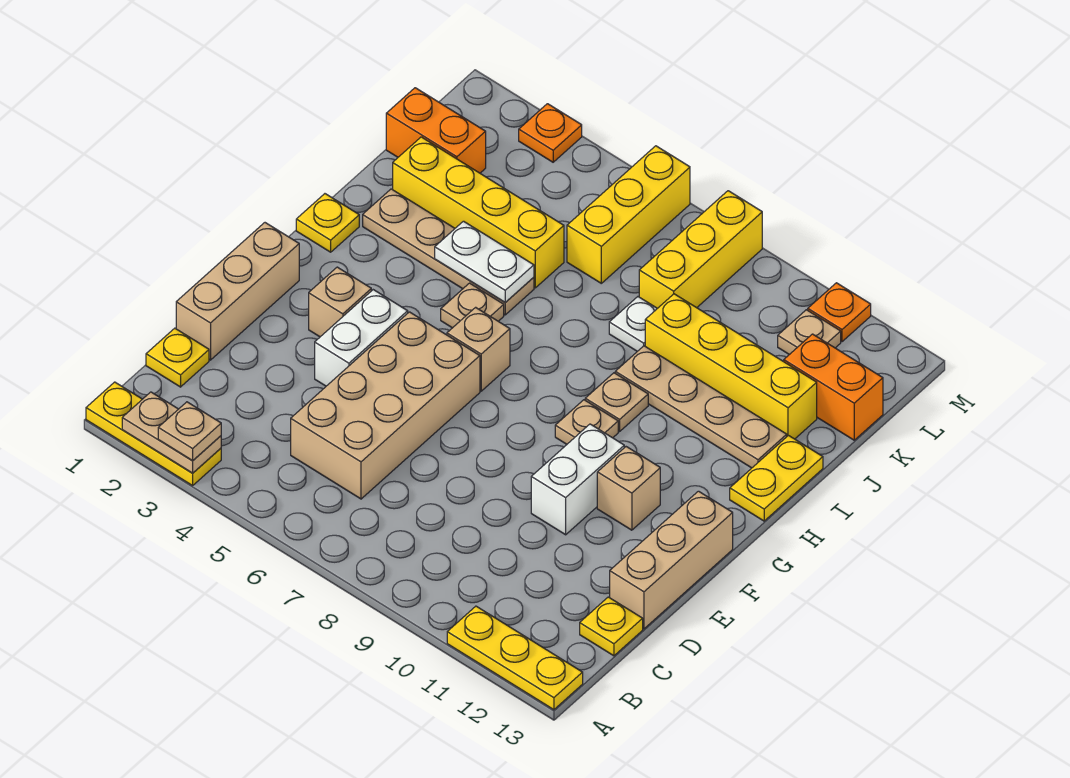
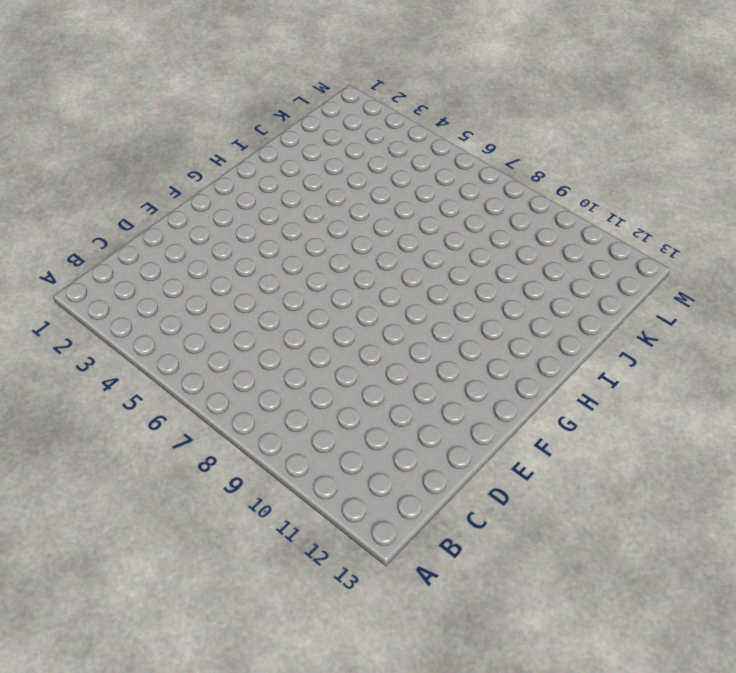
none -> yellow 1x3 plate [86,382,221,486]
none -> yellow 1x3 plate [447,606,583,710]
none -> yellow 1x1 plate [146,328,209,387]
none -> tan 2x4 brick [291,312,480,499]

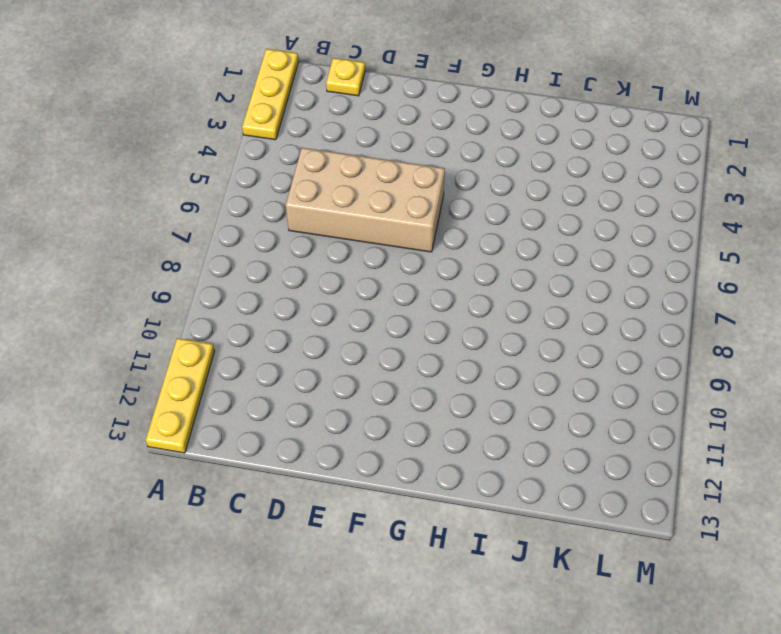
none -> yellow 1x1 plate [580,597,643,656]
none -> tan 1x3 brick [176,223,299,360]
none -> tan 1x3 brick [610,491,733,629]
none -> white 1x2 brick [315,290,408,386]

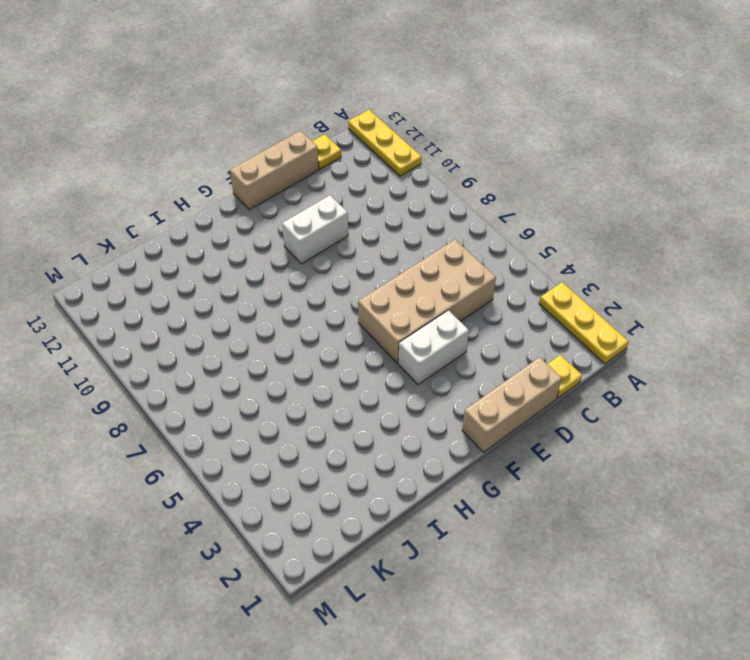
none -> tan 1x1 brick [309,267,371,337]
none -> tan 1x1 brick [597,447,660,530]
none -> tan 1x1 brick [447,307,510,391]
none -> tan 1x1 plate [555,400,618,444]

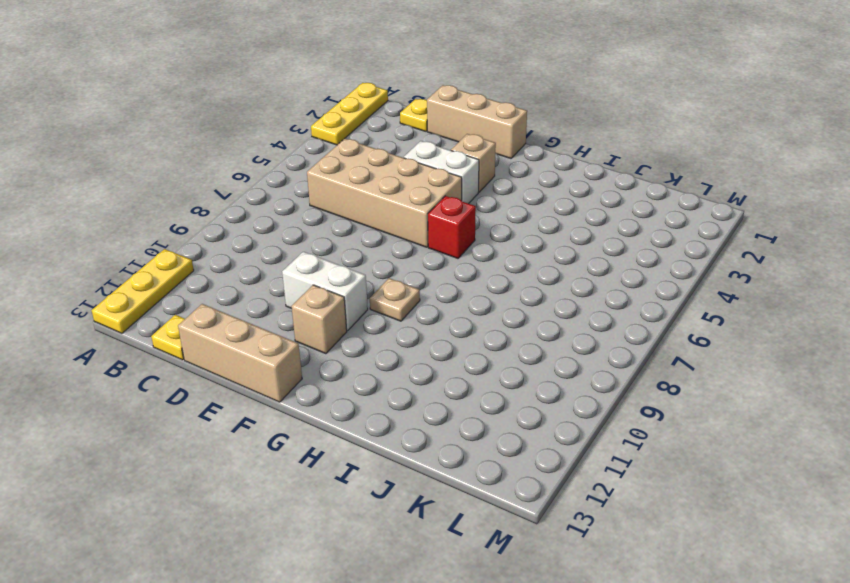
red 1x1 brick [428,196,476,258] -> tan 1x1 brick [447,307,510,391]
none -> yellow 1x1 plate [296,194,359,252]
none -> tan 1x1 plate [441,283,504,328]
none -> tan 1x1 plate [585,373,648,431]
none -> yellow 1x2 plate [730,436,823,521]

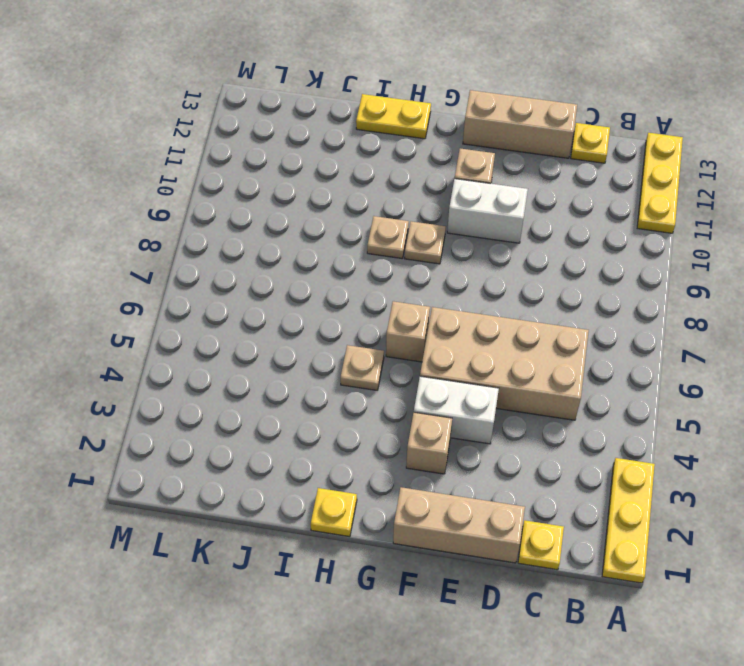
none -> tan 1x4 plate [363,189,534,315]
none -> tan 1x4 plate [615,346,787,468]
none -> yellow 1x4 brick [393,137,564,288]
none -> white 1x1 plate [609,297,657,351]

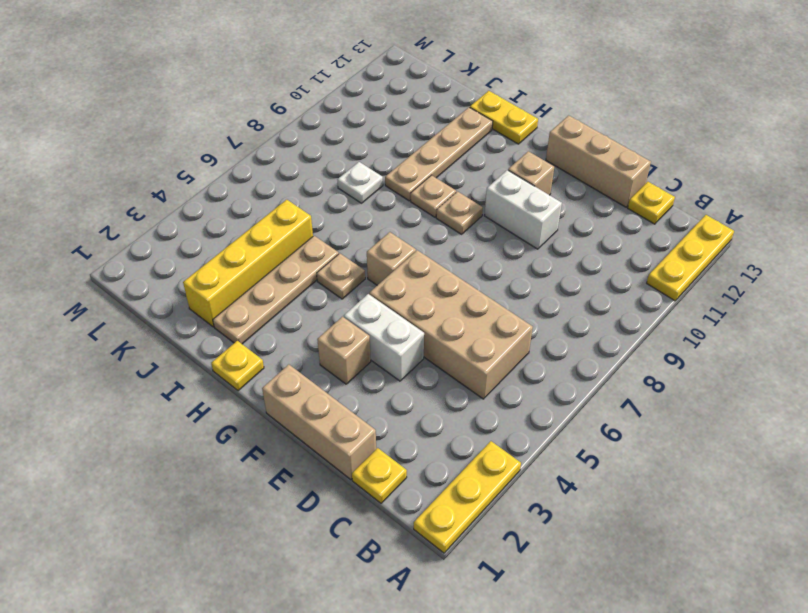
none -> yellow 1x4 brick [645,294,817,439]
none -> orange 1x2 brick [386,88,486,173]
none -> yellow 1x3 brick [567,146,690,283]
none -> yellow 1x3 brick [639,191,762,308]

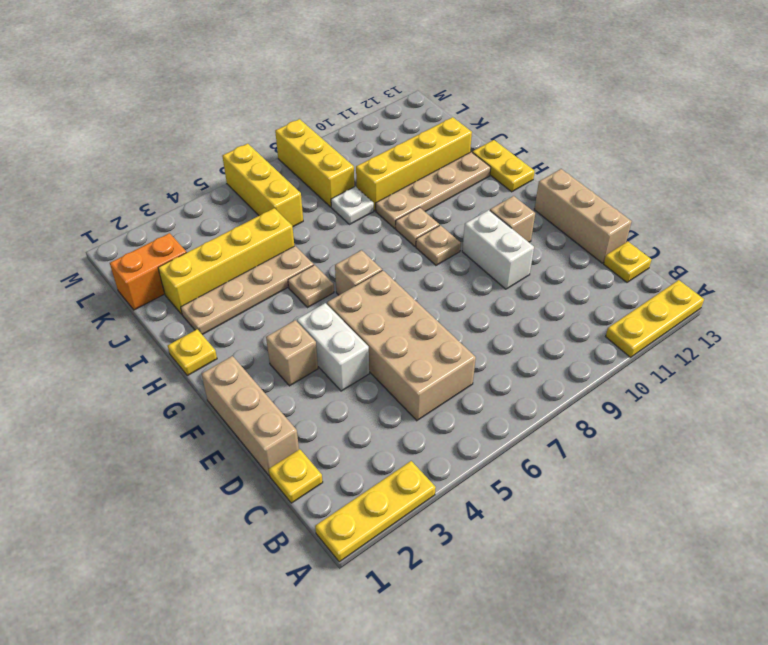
none -> orange 1x2 brick [784,334,883,440]
none -> tan 1x1 plate [778,310,841,355]
none -> orange 1x1 plate [519,104,582,162]
none -> orange 1x1 plate [808,283,871,342]

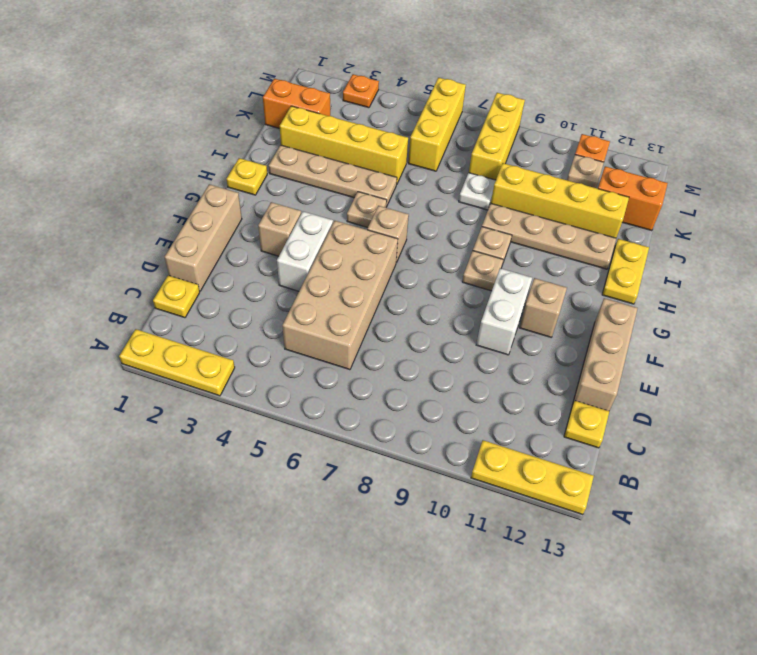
none -> tan 1x2 plate [122,392,221,473]
none -> white 1x2 plate [435,221,534,302]
none -> tan 1x1 plate [158,402,221,461]

